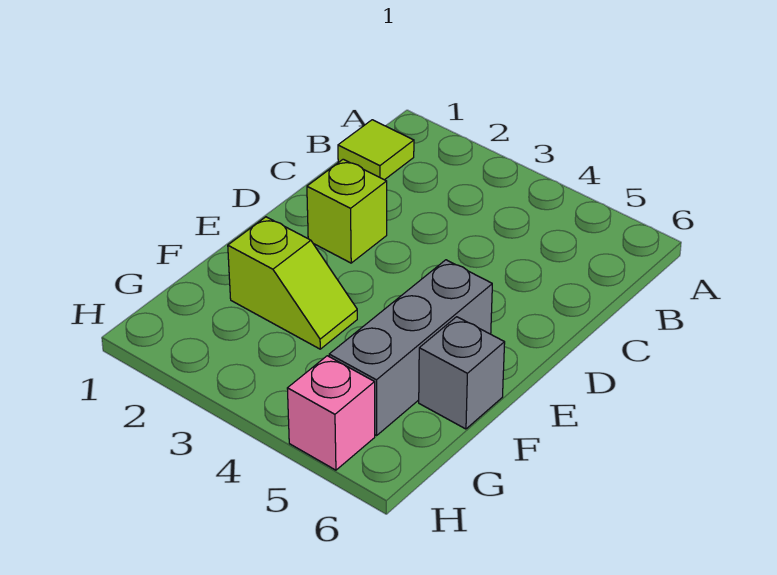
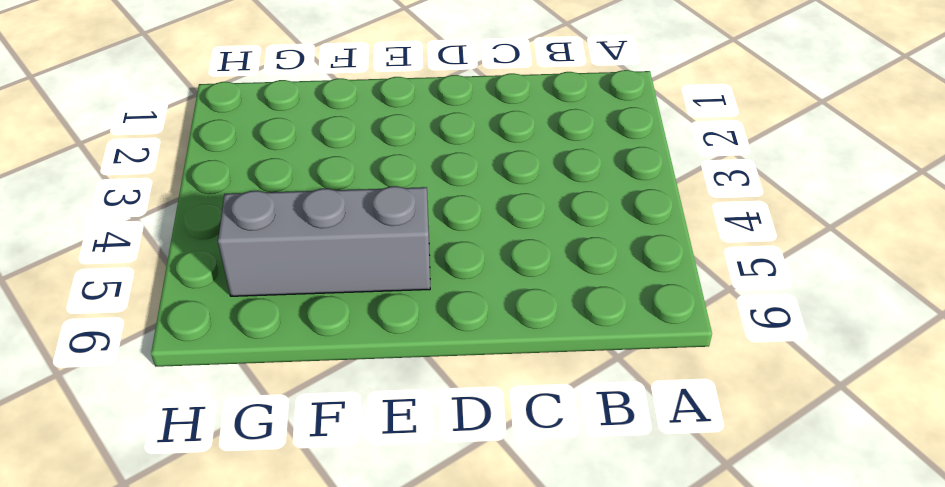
none -> lime 1x1 tile [338,120,414,180]
none -> lime 1x1 brick [307,159,387,263]

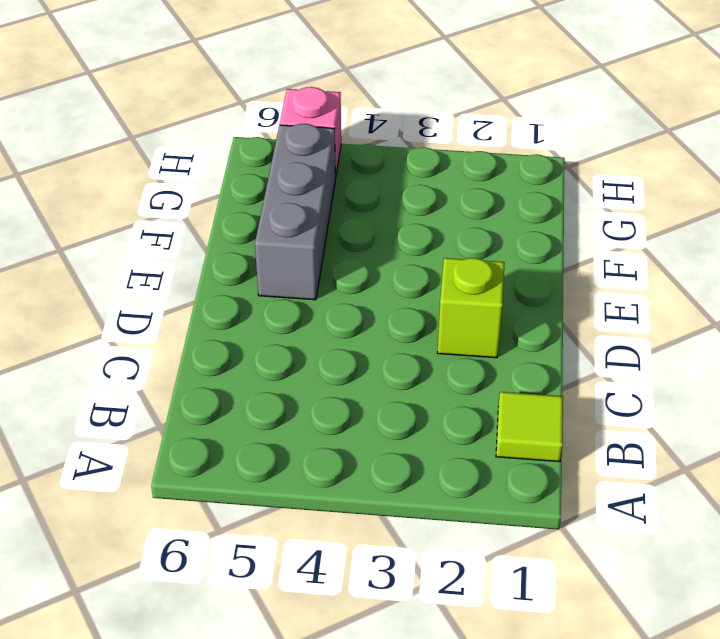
none -> lime 1x2 slope [228,217,357,349]
none -> grey 1x1 brick [419,317,505,429]

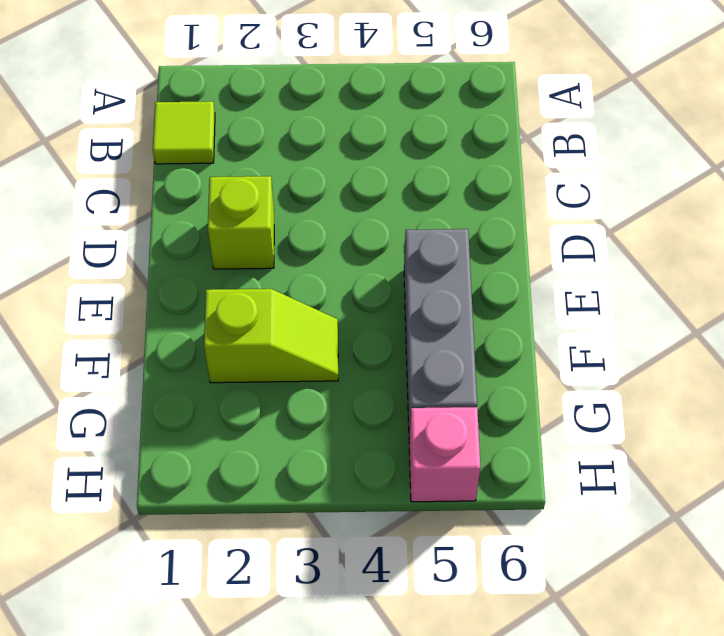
none -> grey 1x1 brick [419,317,505,429]

